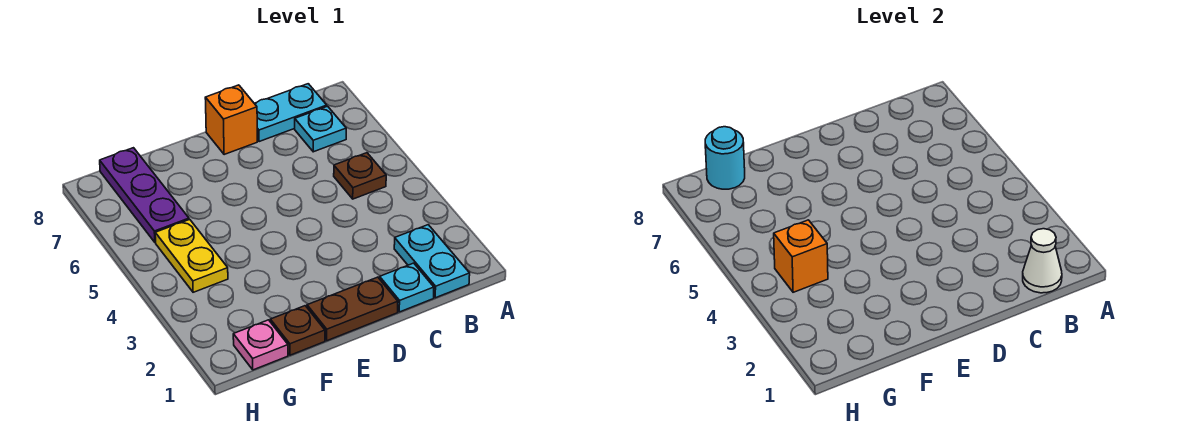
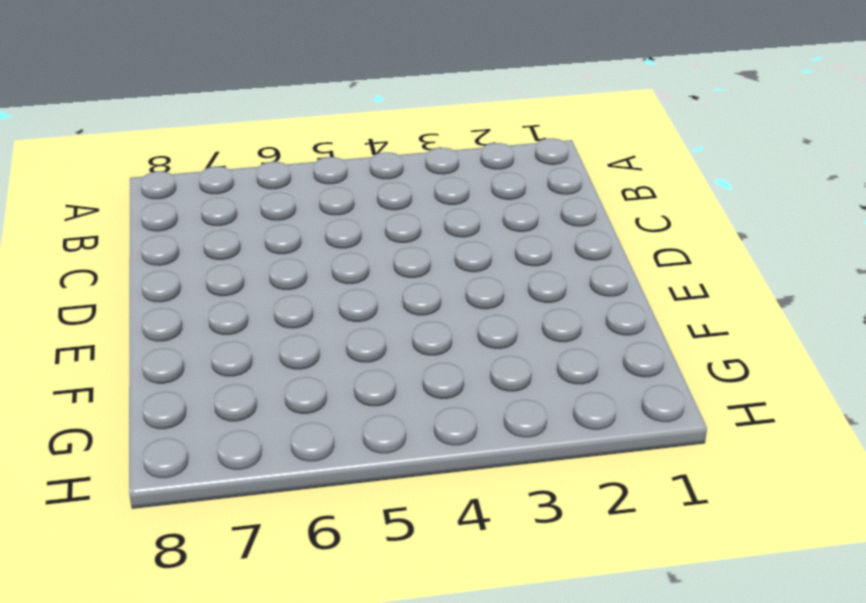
none -> cyan 1x2 plate [394,225,470,298]
none -> brown 1x1 plate [334,153,386,199]
none -> cyan 1x1 plate [295,106,346,152]

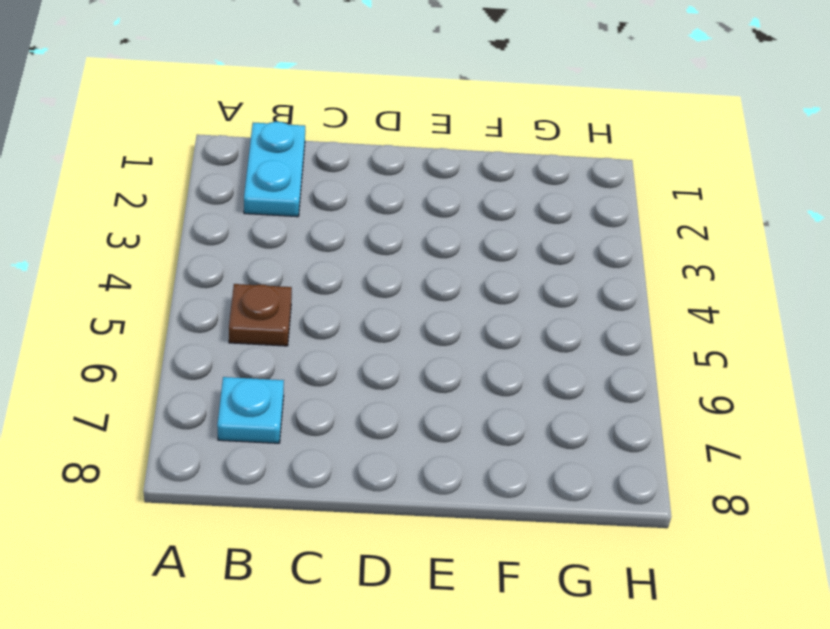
none -> cyan 1x2 plate [254,84,327,142]
none -> cyan 1x1 plate [380,263,434,312]
none -> brown 1x2 plate [307,277,398,341]

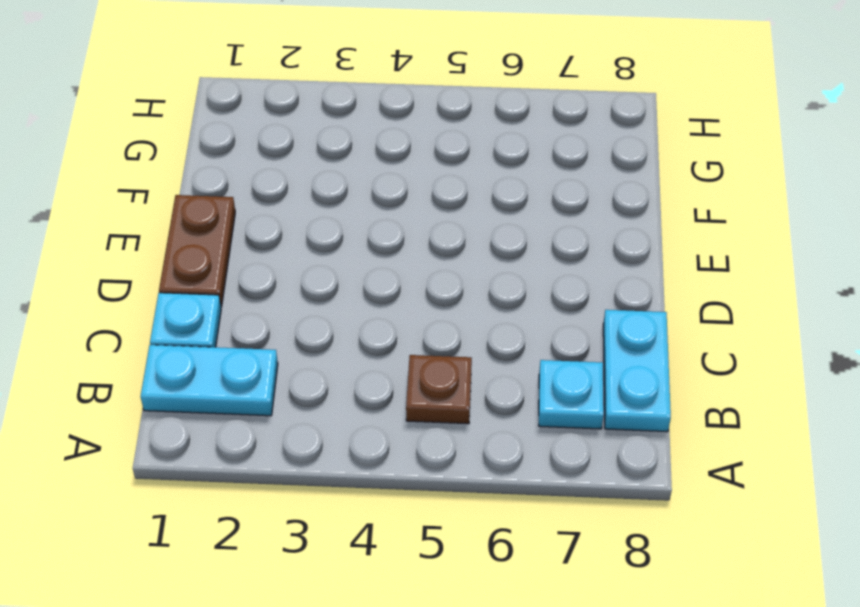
none -> orange 1x1 brick [205,85,257,155]
none -> brown 1x1 plate [270,306,325,355]
none -> pink 1x1 plate [233,320,288,370]

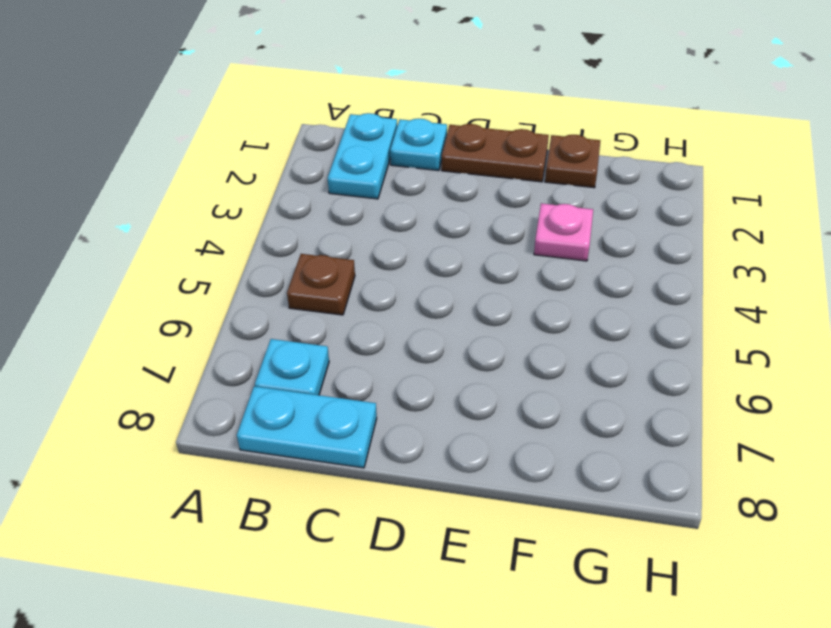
pink 1x1 plate [534,203,593,261] -> pink 1x1 plate moved to [233,320,288,370]
none -> orange 1x1 brick [205,85,257,155]
none -> yellow 1x2 plate [155,219,228,292]
none -> purple 1x3 plate [100,148,189,242]

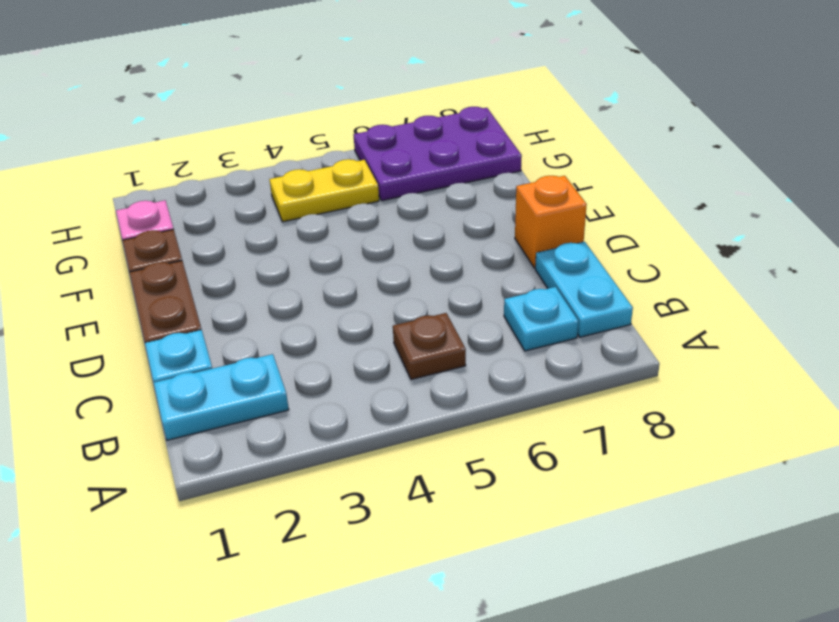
purple 2x3 plate [353,107,522,201] -> purple 1x3 plate [100,148,189,242]
none -> white 1x1 cone [1023,229,1062,293]
none -> orange 1x1 brick [774,220,828,292]
none -> cyan 1x1 round brick [705,127,745,189]

